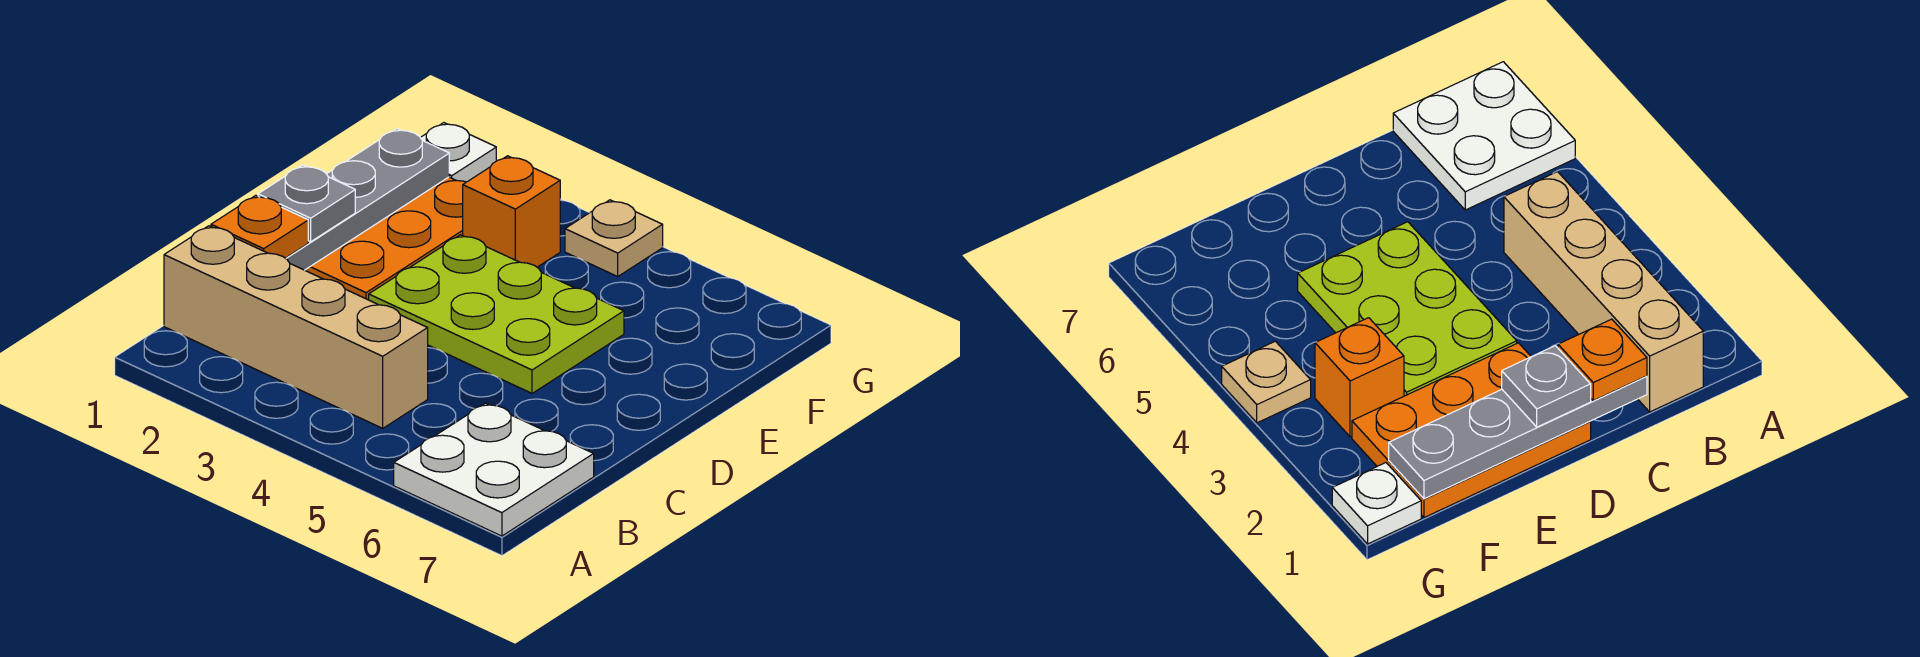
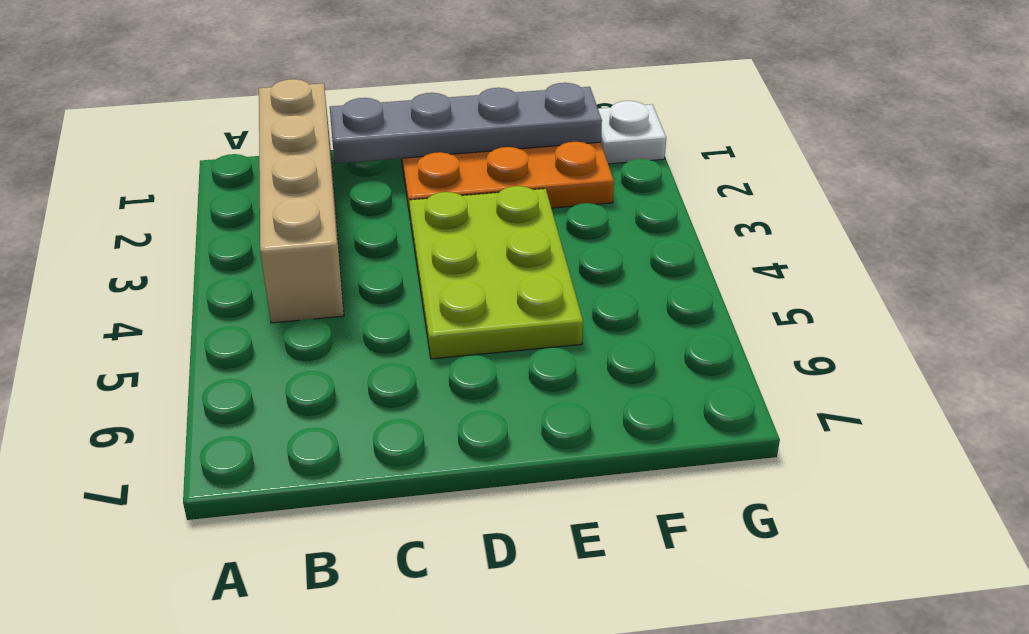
none -> white 2x2 plate [394,403,594,536]
none -> orange 1x1 brick [463,156,560,267]

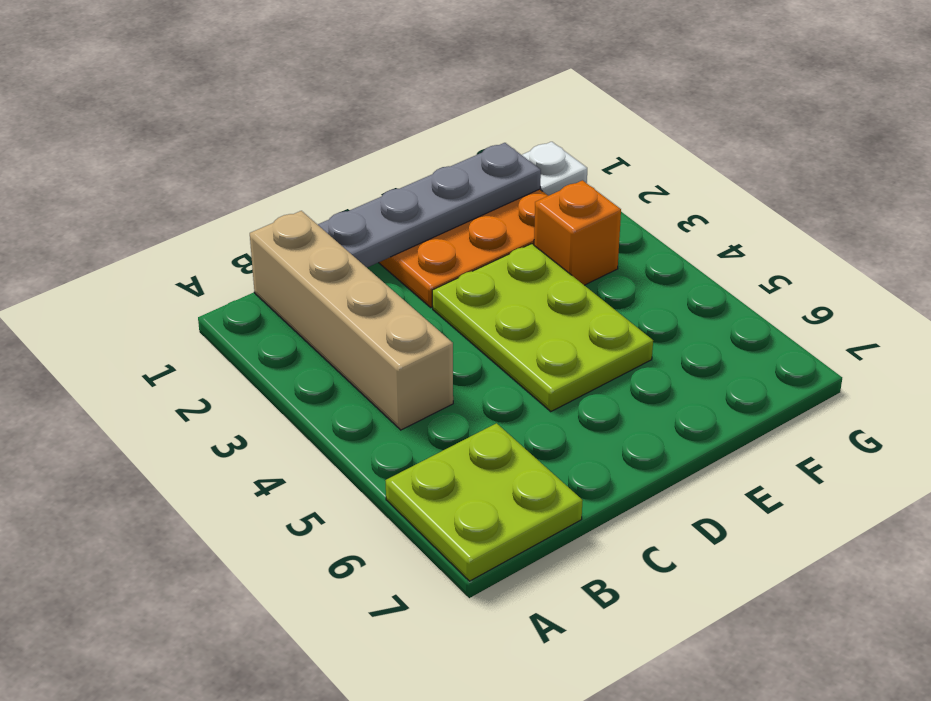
lime 2x2 plate [385,423,583,581] -> white 2x2 plate [394,403,594,536]
none -> tan 1x1 plate [565,200,663,276]
none -> orange 1x1 plate [211,195,308,258]

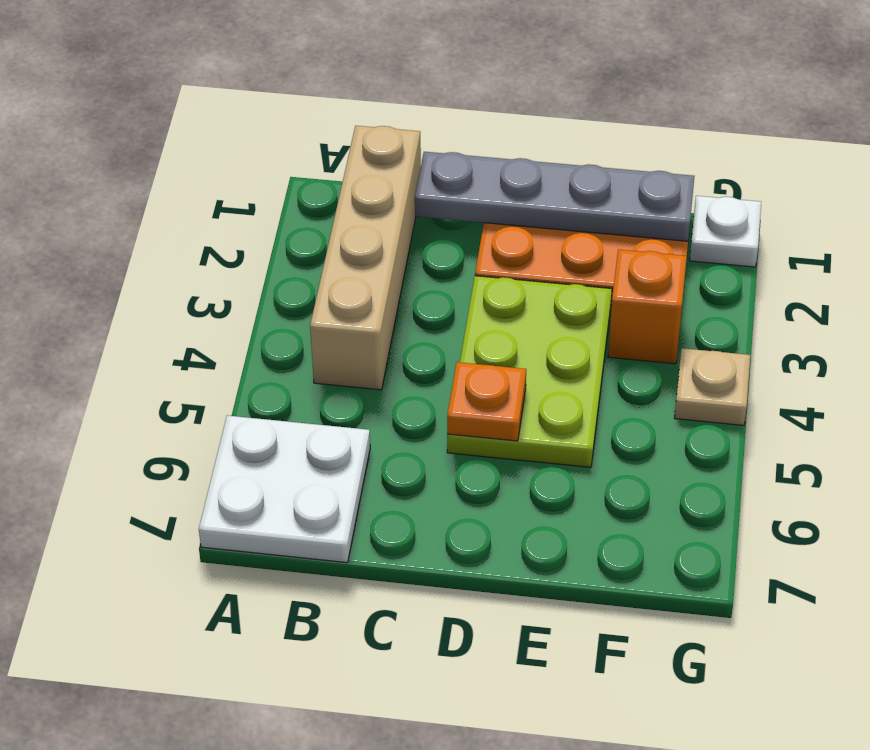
orange 1x1 plate [447,362,526,441] -> orange 1x1 plate moved to [211,195,308,258]
none -> grey 1x1 plate [258,165,355,242]

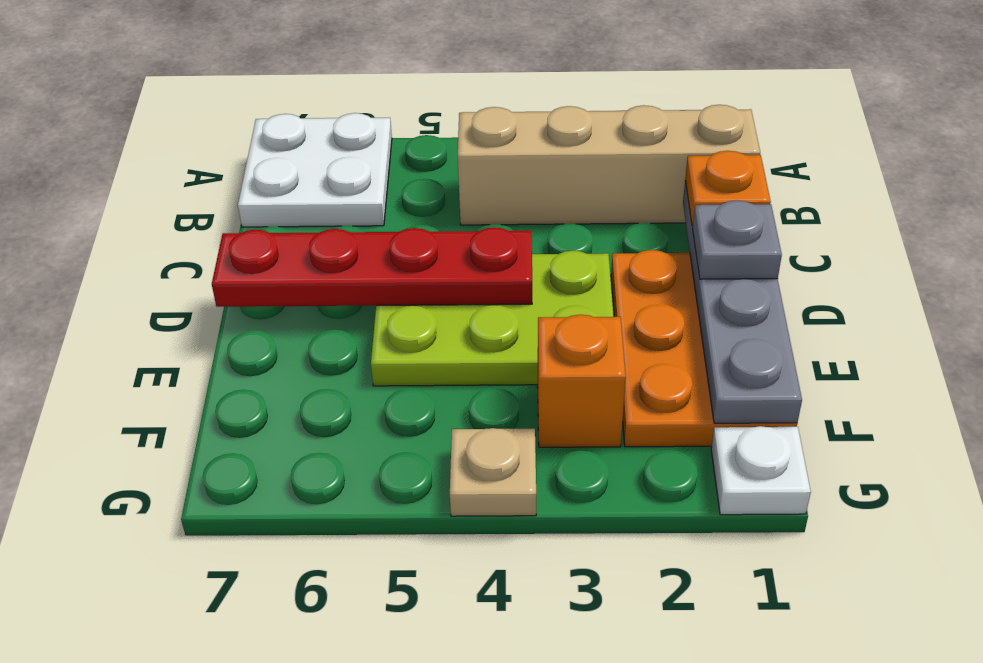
red 1x4 plate [212,227,532,307] -> none

